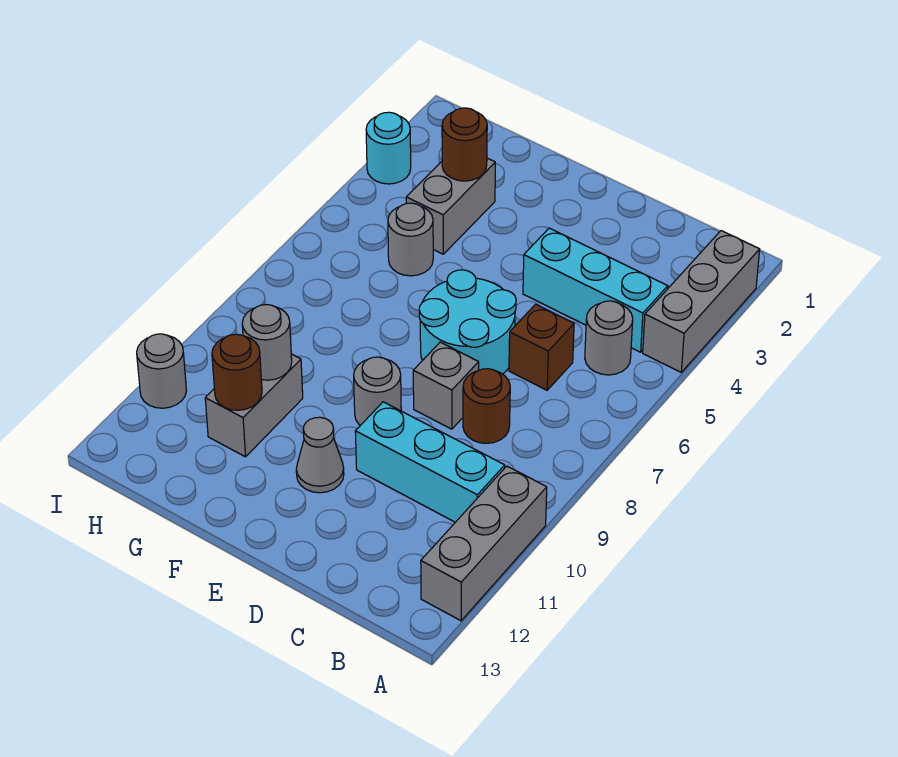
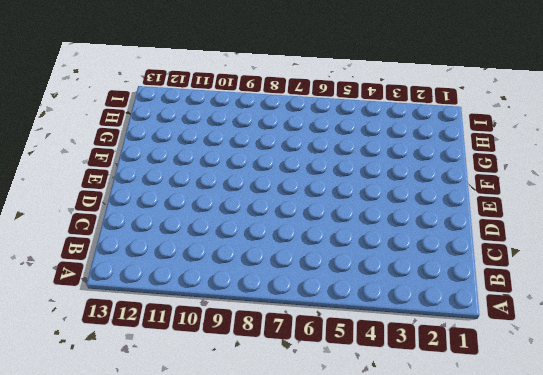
none -> grey 1x3 brick [643,231,760,372]
none -> grey 1x3 brick [421,466,547,621]
none -> cyan 1x3 brick [523,228,668,352]

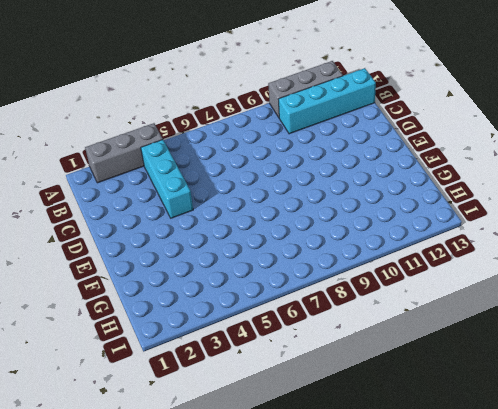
cyan 1x4 brick [279,68,376,134] -> cyan 1x3 brick [355,402,505,522]
none -> grey 1x1 round brick [585,301,633,375]
none -> brown 1x1 brick [509,304,574,390]
none -> brown 1x1 round brick [463,369,510,443]

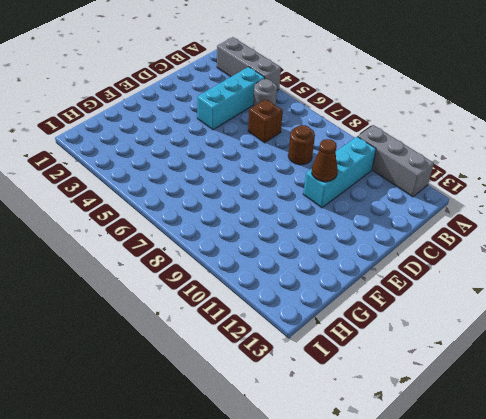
brown 1x1 cone [312,139,338,182] -> none
none -> cyan 2x2 round brick [419,270,516,374]
none -> grey 1x1 brick [413,342,479,429]
none -> grey 1x1 round brick [354,357,401,425]

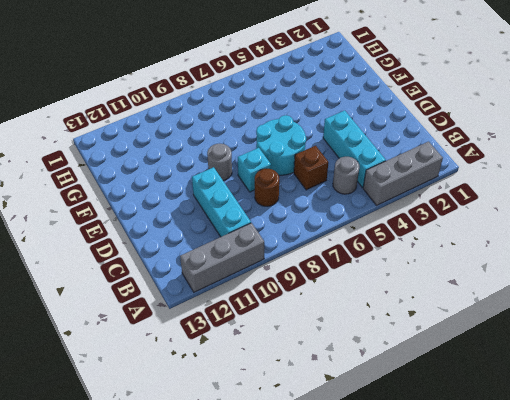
cyan 1x1 brick [238,148,271,192] -> grey 1x1 brick [413,342,479,429]
none -> grey 1x1 cone [296,417,344,493]
none -> grey 1x2 brick [406,158,495,254]
none -> grey 1x1 round brick [388,203,433,276]

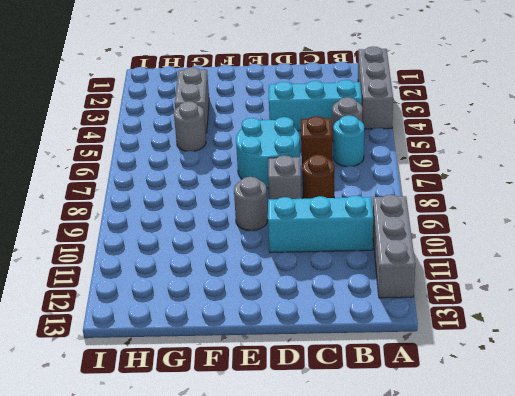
cyan 1x1 round brick [333,115,364,166] -> cyan 1x1 round brick moved to [366,112,411,184]
none -> grey 1x1 cone [296,417,344,493]
none -> grey 1x2 brick [205,354,303,457]
none -> grey 1x1 round brick [137,334,186,408]

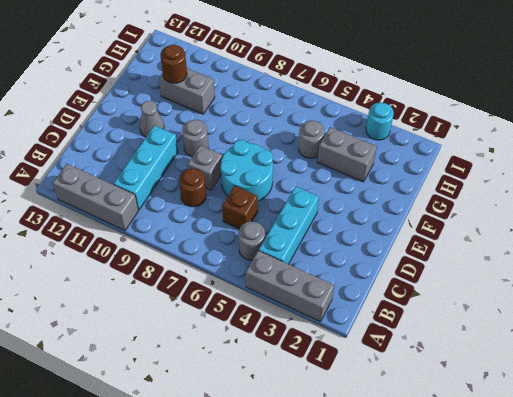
none -> grey 1x1 round brick [137,334,186,408]
none -> brown 1x1 round brick [442,108,487,181]
none -> grey 1x1 round brick [242,305,292,380]

